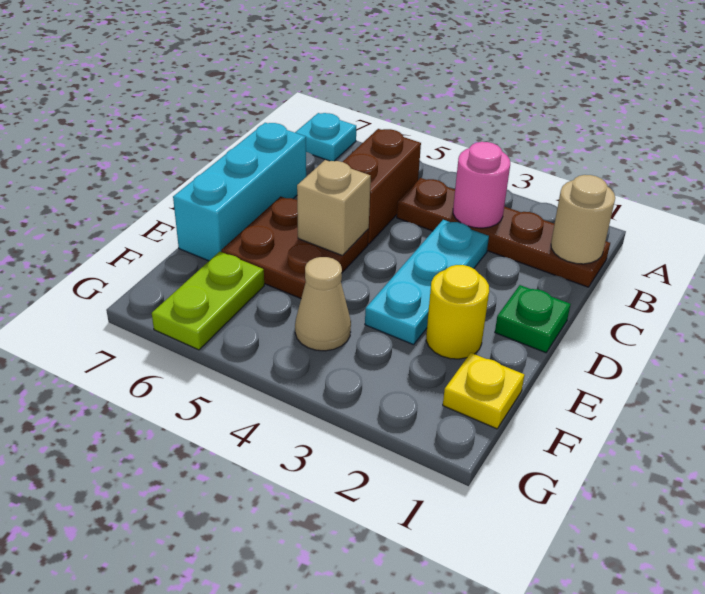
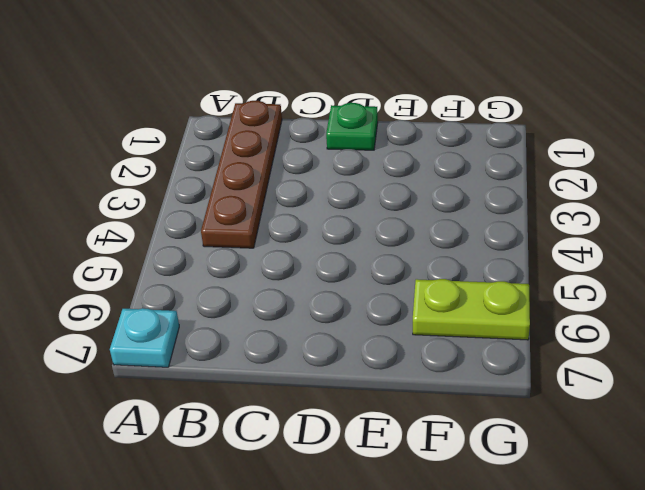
none -> brown 1x2 brick [343,129,421,244]
none -> cyan 1x3 plate [365,220,489,345]
none -> cyan 1x3 brick [173,123,306,261]

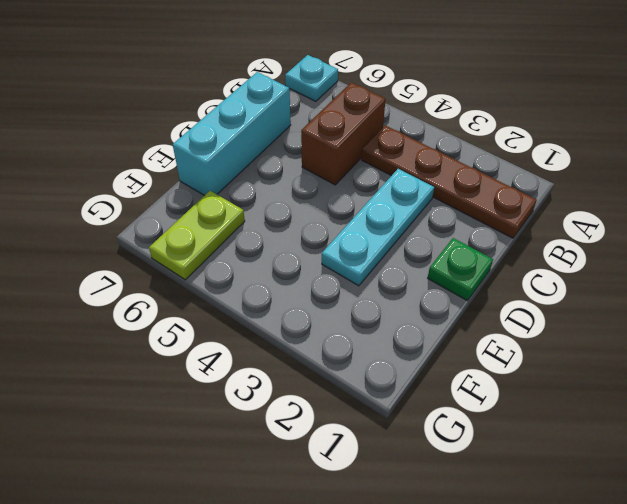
none -> brown 2x2 plate [221,197,369,298]
none -> yellow 1x1 round brick [426,265,489,359]
none -> yellow 1x1 plate [443,353,525,429]

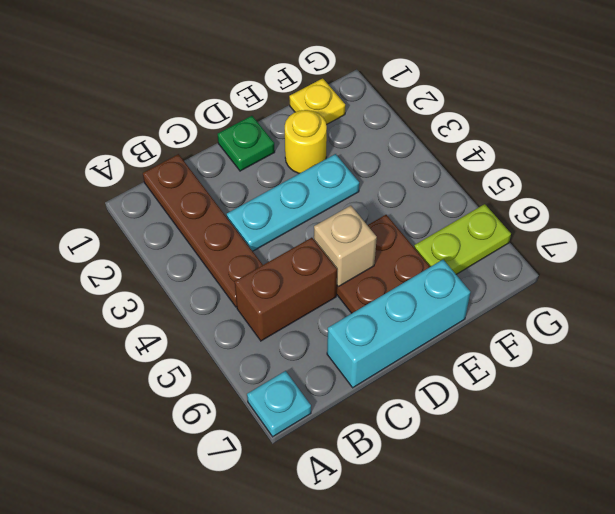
none -> tan 1x1 cone [295,257,351,351]
none -> tan 1x1 round brick [551,175,615,264]
none -> pink 1x1 round brick [453,142,510,228]

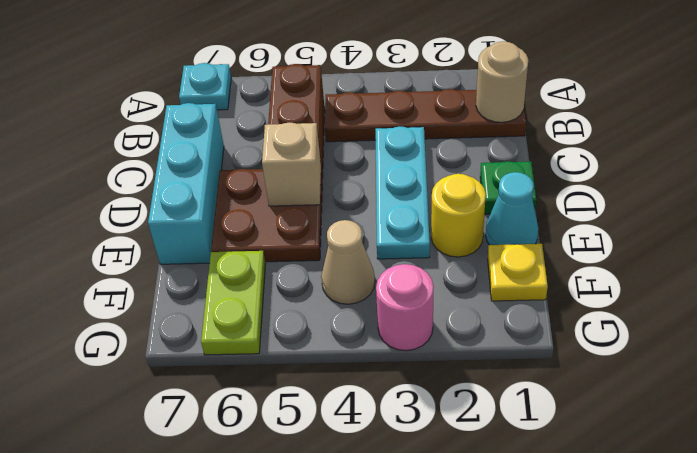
cyan 1x1 cone [486,172,538,245] -> none
pink 1x1 round brick [376,264,434,351] -> pink 1x1 round brick moved to [453,142,510,228]

